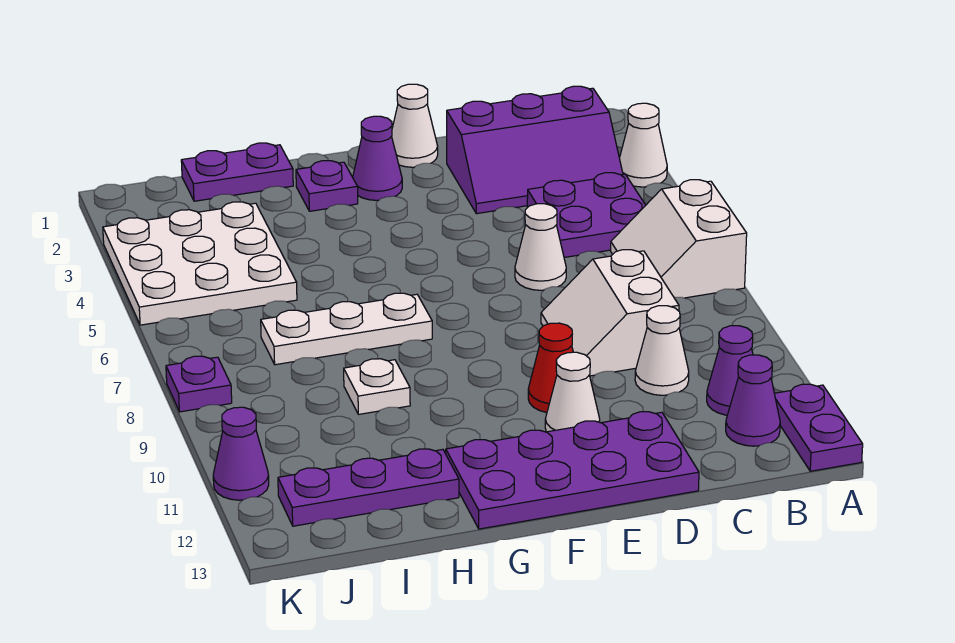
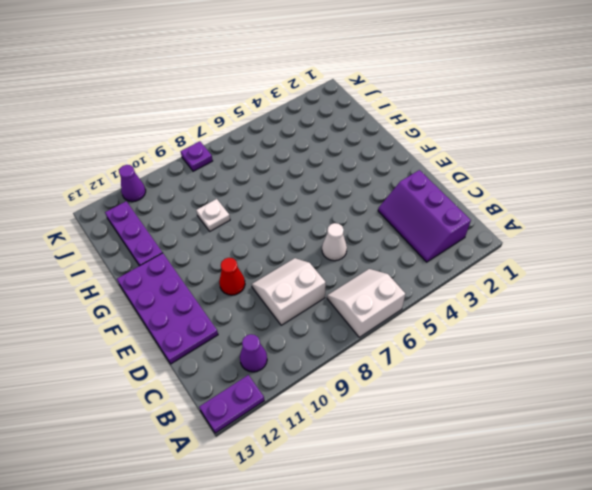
none -> white 1x1 cone [619,103,667,187]
none -> purple 2x2 plate [527,173,646,257]
none -> purple 1x1 cone [726,355,780,446]

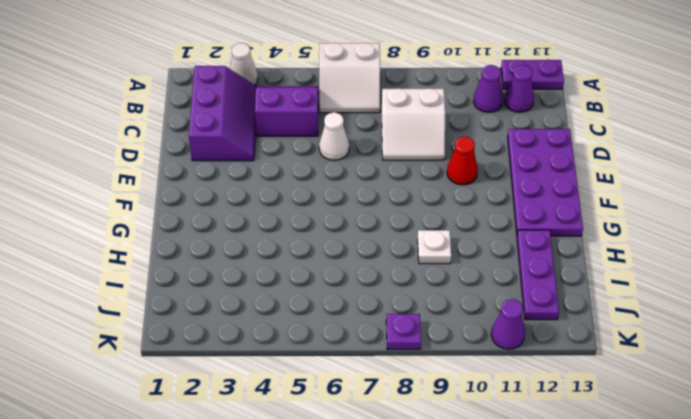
purple 2x2 slope [255,86,318,136] -> purple 2x2 plate [527,173,646,257]
none -> white 1x1 cone [635,306,689,395]
none -> white 1x1 cone [392,84,438,167]
none -> white 1x1 cone [545,352,600,432]

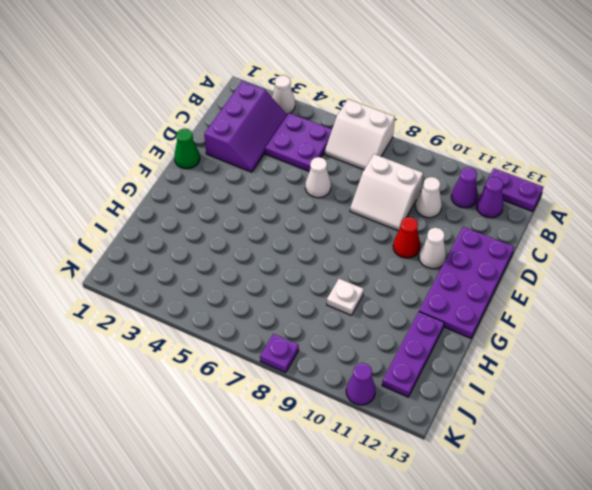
green 1x1 cone [174,129,200,169] -> white 1x1 cone [392,84,438,167]
none -> purple 1x1 cone [353,116,402,200]
none -> purple 1x1 plate [296,161,358,211]
none -> white 1x3 plate [261,293,432,365]

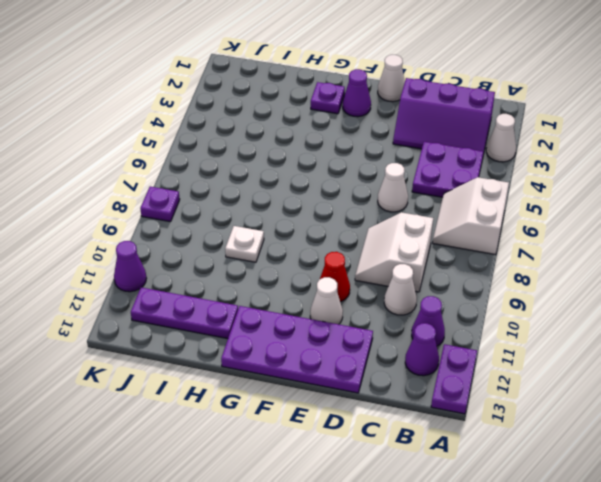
none -> white 1x3 plate [261,293,432,365]
none -> purple 1x2 plate [181,143,293,201]
none -> white 3x3 plate [103,202,297,325]

